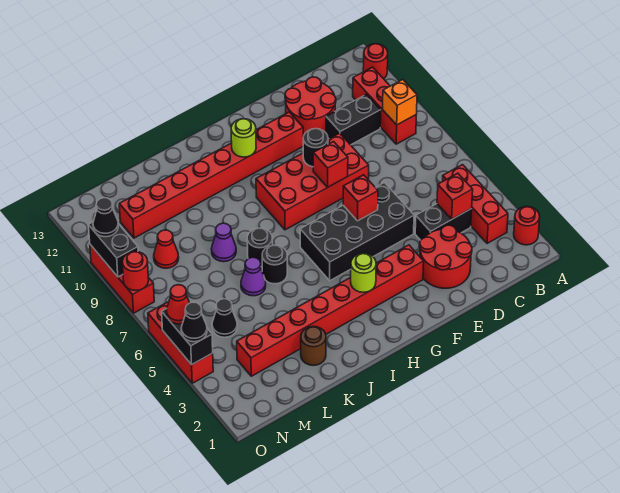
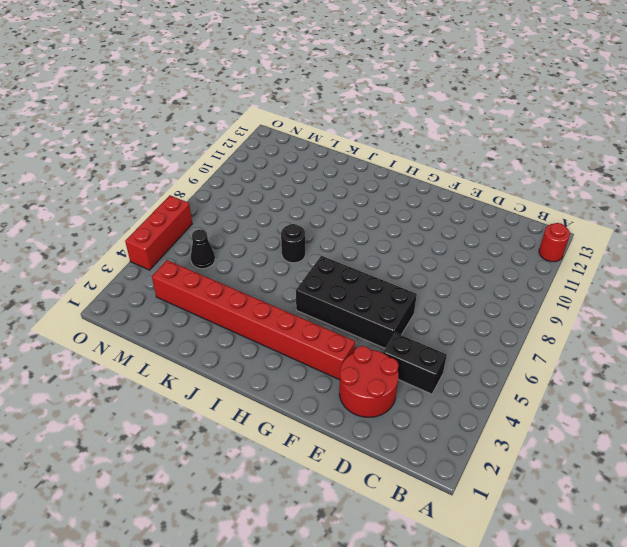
none -> red 1x1 round brick [514,207,540,245]
none -> red 1x3 brick [443,165,508,244]
none -> red 1x3 brick [353,67,416,144]
none -> black 1x2 brick [326,94,381,145]

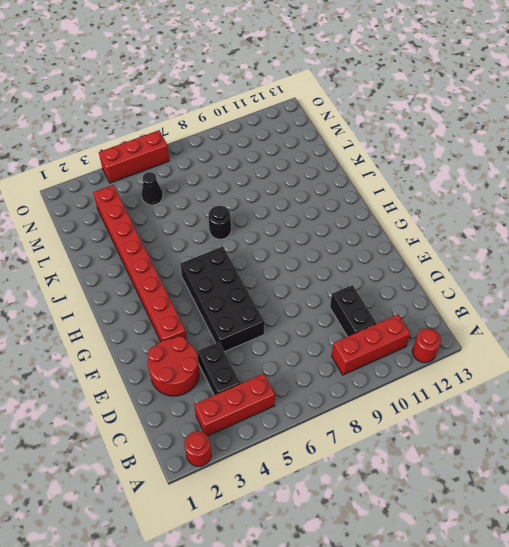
none -> red 2x2 round brick [285,77,336,137]
none -> red 2x4 brick [256,133,369,230]
none -> red 1x8 brick [119,112,303,238]
none -> black 1x1 round brick [262,245,287,284]

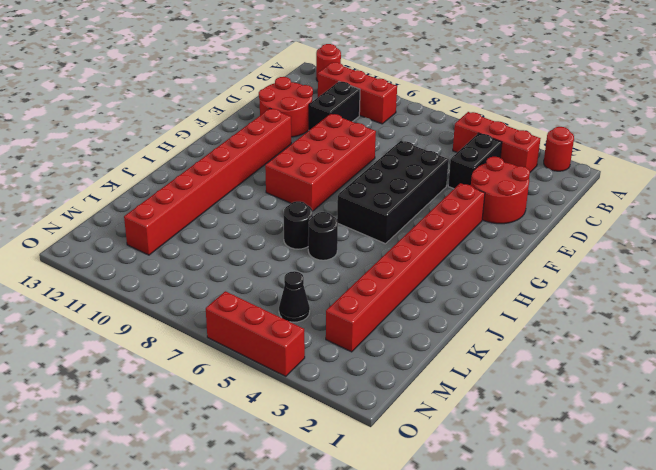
none -> brown 1x1 round brick [301,326,326,365]
none -> purple 1x1 cone [241,257,266,296]
none -> purple 1x1 cone [211,223,236,262]
none -> red 1x1 cone [154,230,179,268]

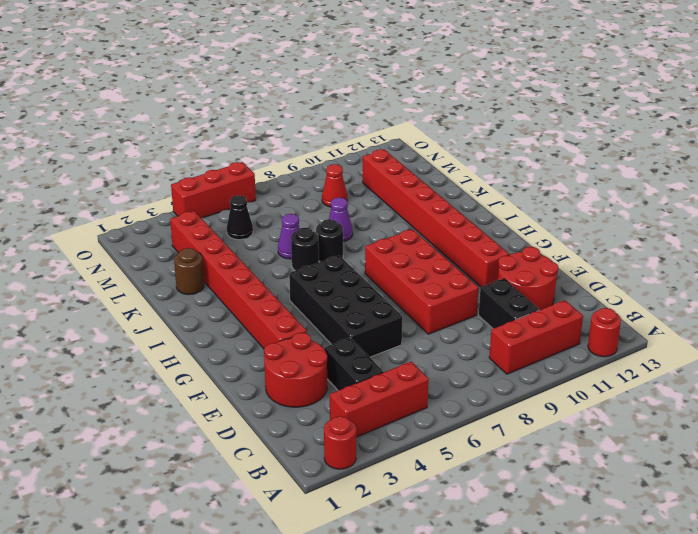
none -> red 1x3 brick [90,245,154,313]
none -> orange 1x1 brick [383,80,417,125]
none -> red 1x1 brick [437,173,473,219]
none -> red 1x1 brick [343,175,378,221]

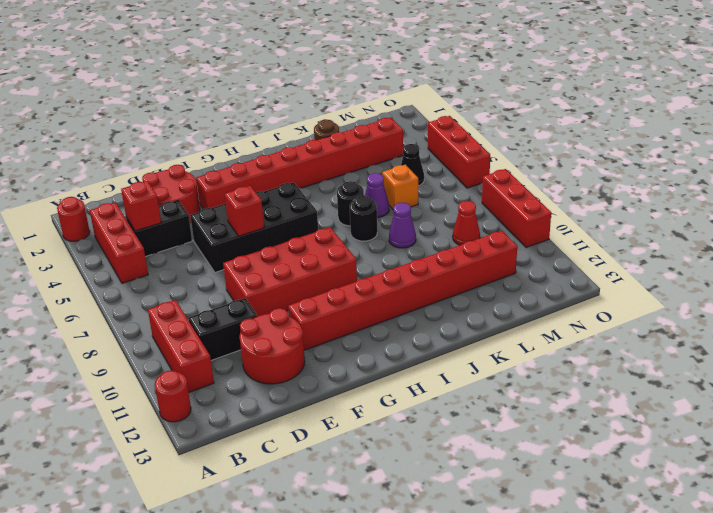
orange 1x1 brick [382,165,418,209] -> orange 1x1 brick moved to [383,80,417,125]
none -> red 1x1 brick [313,142,348,188]
none -> black 1x1 round brick [303,129,328,167]
none -> lime 1x1 round brick [351,253,376,292]
none -> lime 1x1 round brick [231,119,256,157]

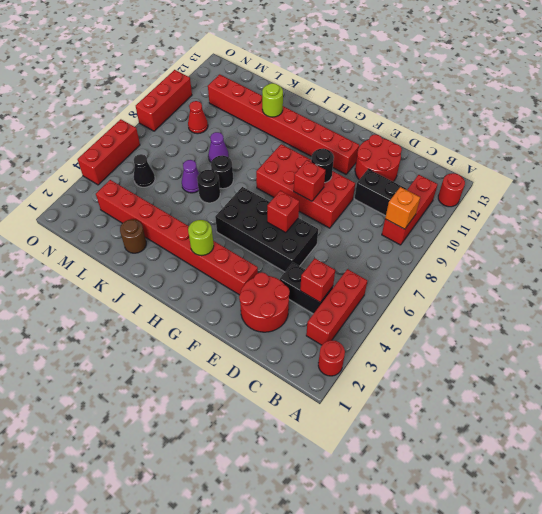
lime 1x1 round brick [262,83,283,117] -> lime 1x1 round brick moved to [231,119,256,157]
none -> black 1x2 brick [162,309,213,365]
none -> red 1x1 round brick [122,251,149,290]
none -> black 1x2 brick [89,222,138,277]
none -> black 1x1 cone [181,302,207,342]

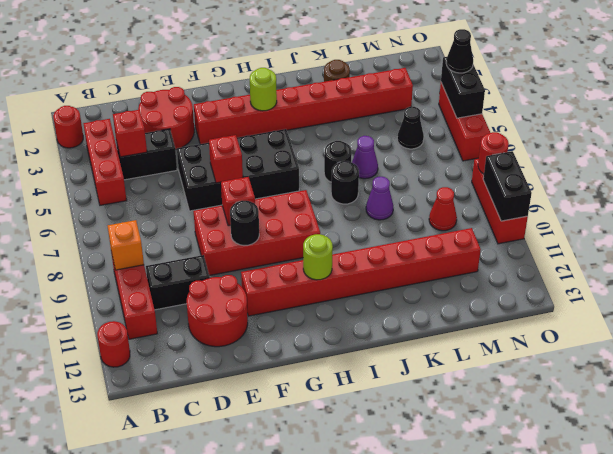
none -> red 1x1 cone [166,285,189,324]
none -> black 1x1 cone [93,198,118,237]

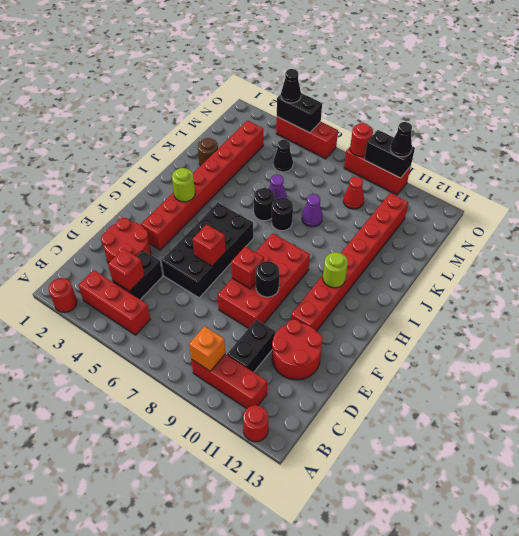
none -> red 1x1 cone [166,285,189,324]

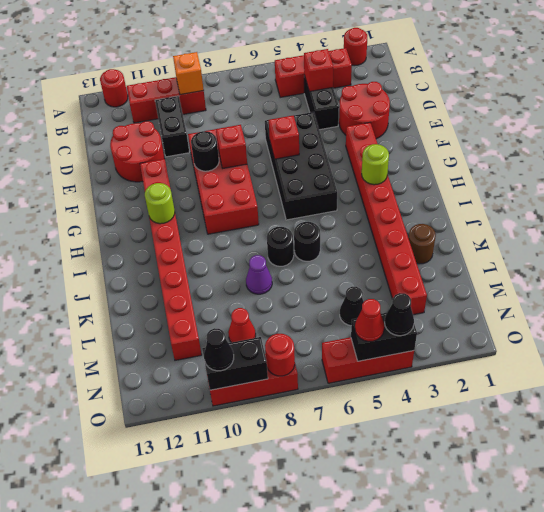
none -> purple 1x1 cone [241,257,266,296]

